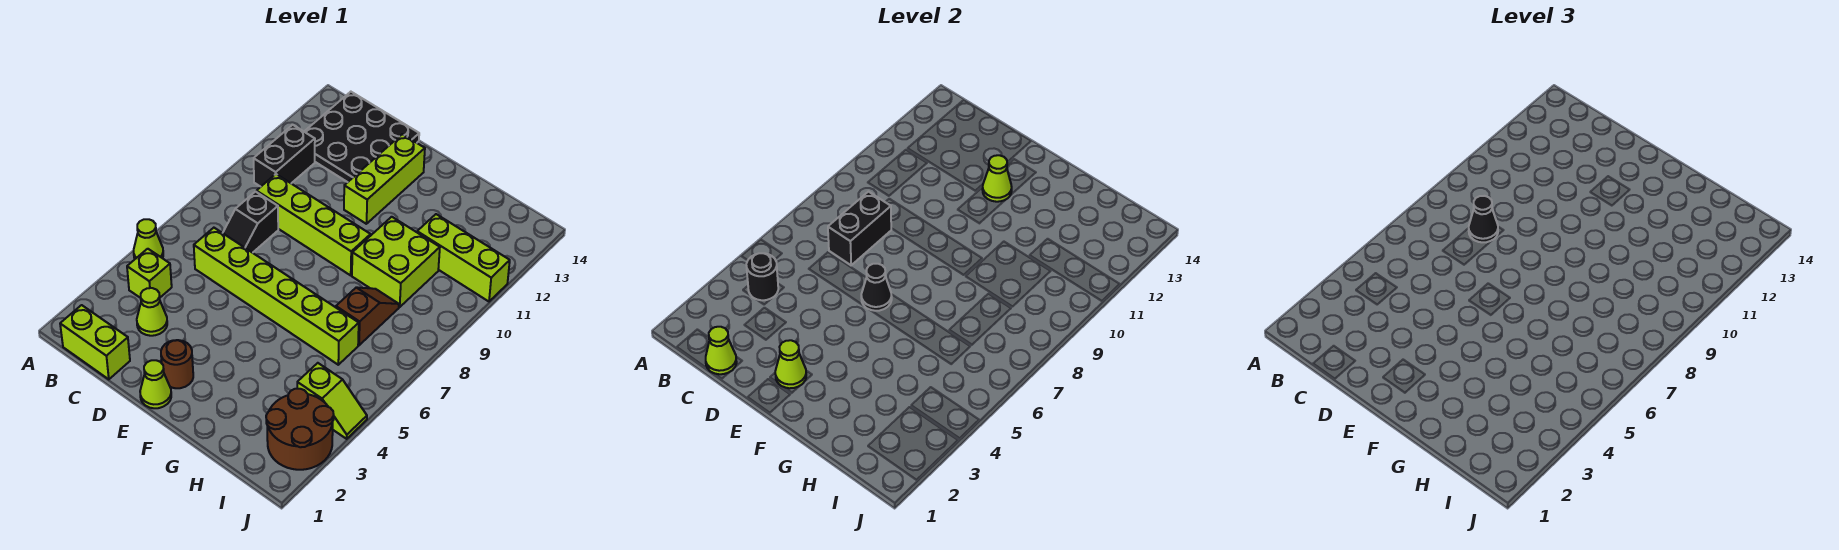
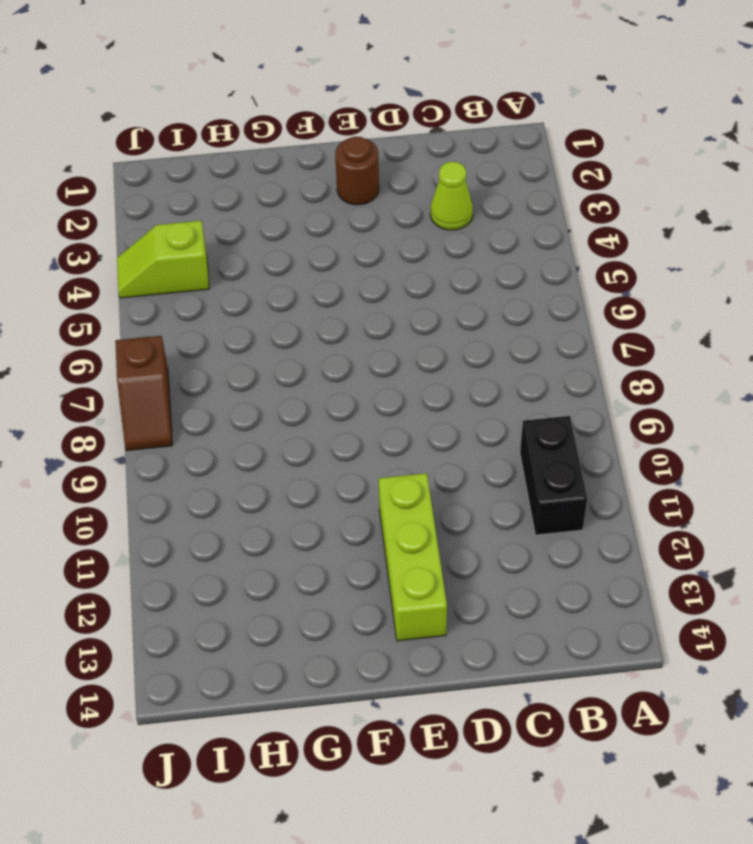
brown 1x2 slope [115,336,172,451] -> brown 1x2 slope moved to [336,287,399,345]
none -> lime 1x1 cone [134,219,163,259]
none -> lime 1x2 brick [60,305,130,379]
none -> lime 1x1 brick [127,249,172,298]

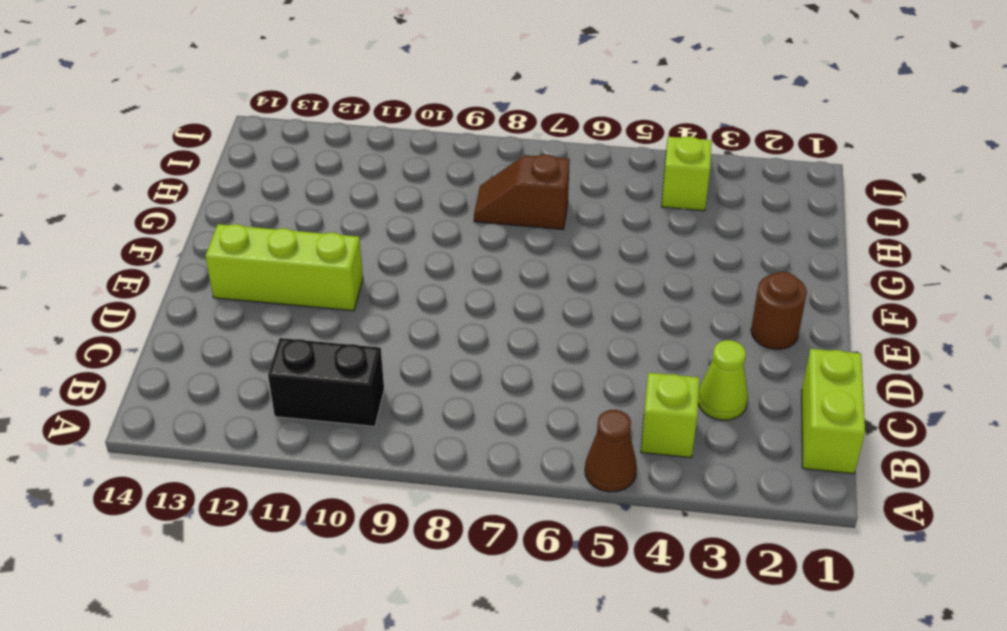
brown 1x1 cone [585,410,637,492] -> lime 1x1 cone [134,219,163,259]
none -> black 3x3 plate [304,92,419,182]
none -> lime 1x6 brick [194,228,359,365]
none -> black 1x2 slope [223,192,278,253]

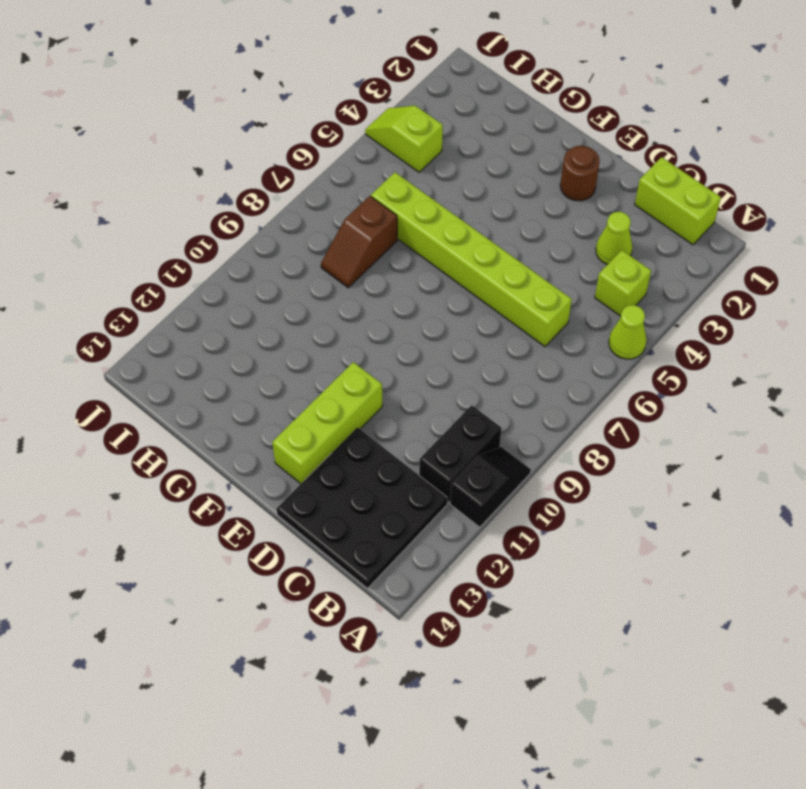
black 1x2 slope [450,447,531,527] -> black 1x2 slope moved to [223,192,278,253]
none -> lime 1x4 brick [256,174,371,275]
none -> lime 1x1 cone [140,360,171,408]
none -> lime 2x2 brick [352,217,440,307]

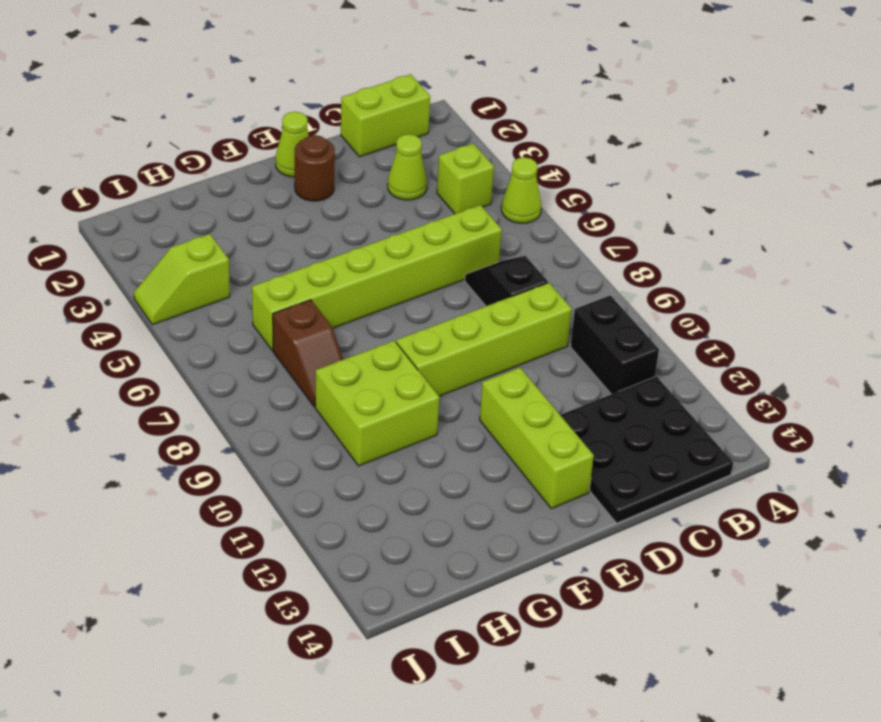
none -> lime 1x3 brick [417,214,510,301]
none -> brown 2x2 round brick [266,389,334,470]
none -> black 1x1 round brick [746,253,778,300]

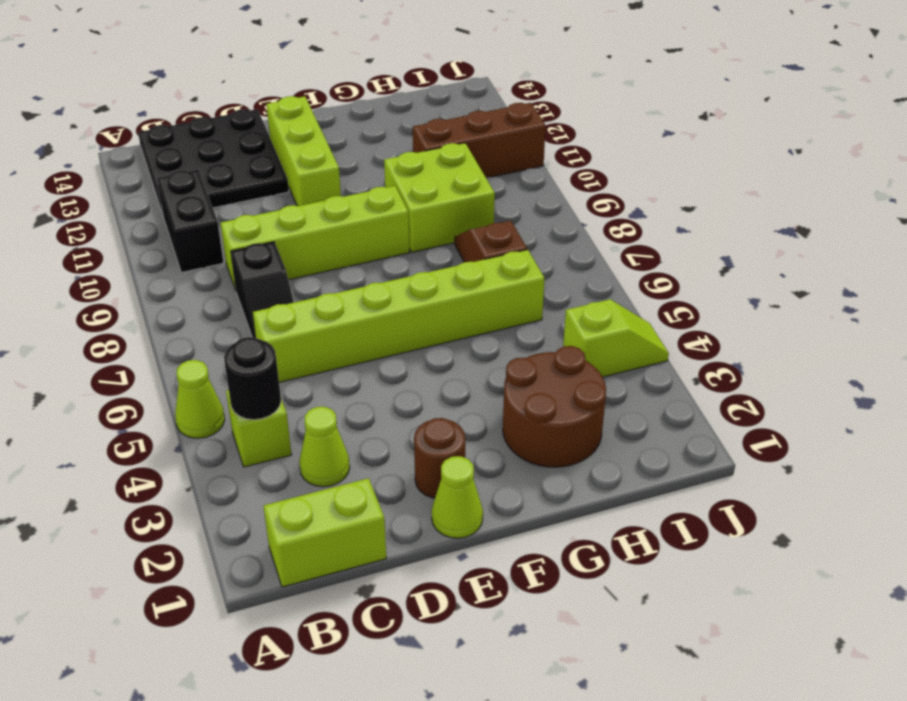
brown 2x2 round brick [503,346,606,467] -> brown 2x2 round brick moved to [266,389,334,470]
brown 1x3 brick [413,103,546,178] -> lime 1x3 brick [417,214,510,301]
none -> lime 1x1 cone [706,327,737,374]
none -> black 1x2 brick [828,192,891,265]
none -> lime 1x1 cone [775,340,806,388]

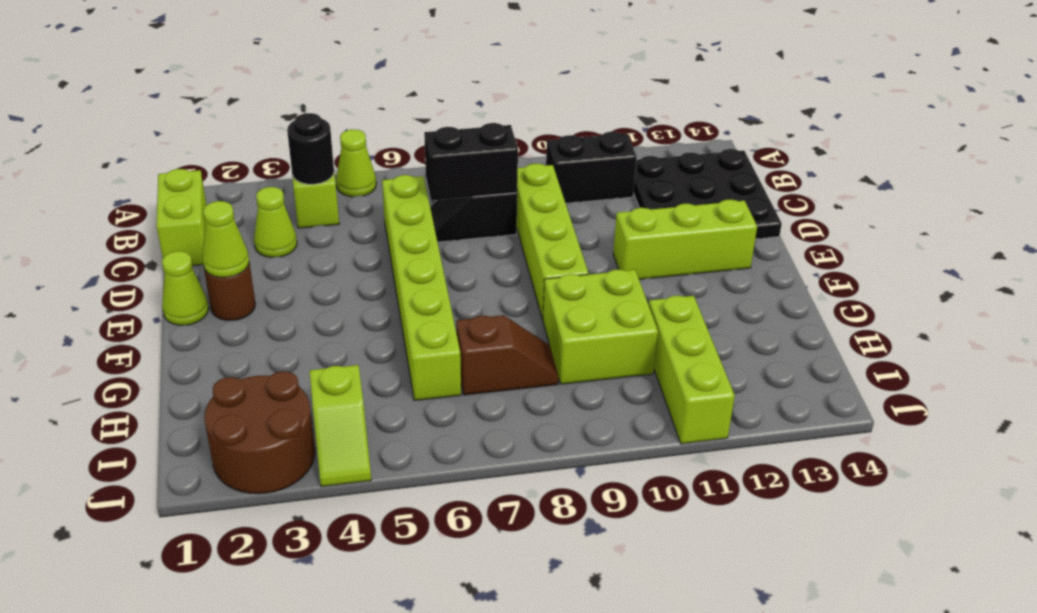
none -> lime 1x1 cone [706,327,737,374]
none -> black 1x1 cone [861,264,892,311]
none -> lime 1x1 cone [982,155,1012,202]

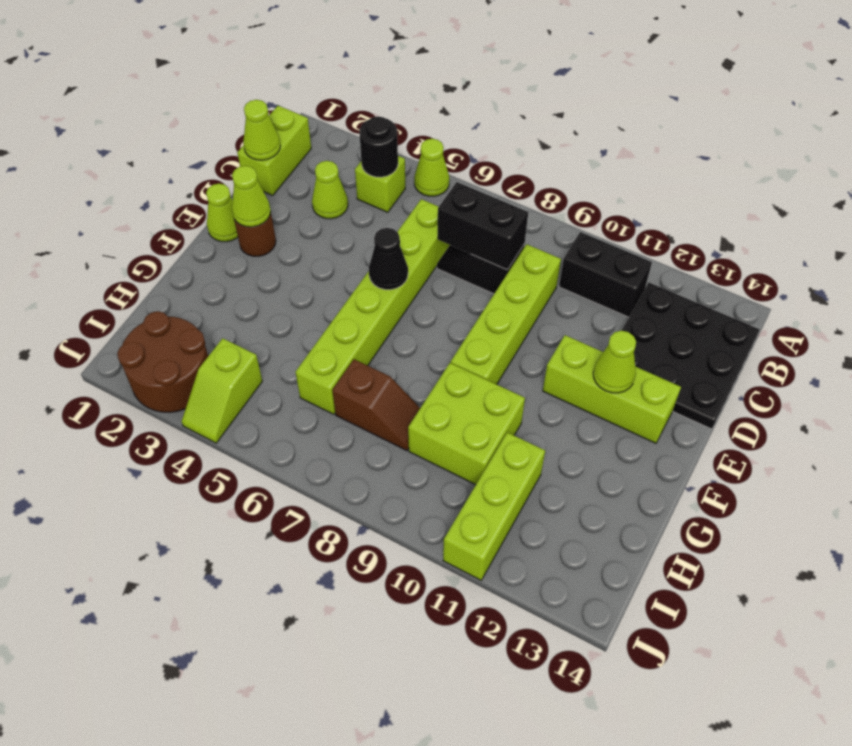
none -> black 1x1 cone [1469,196,1498,242]

